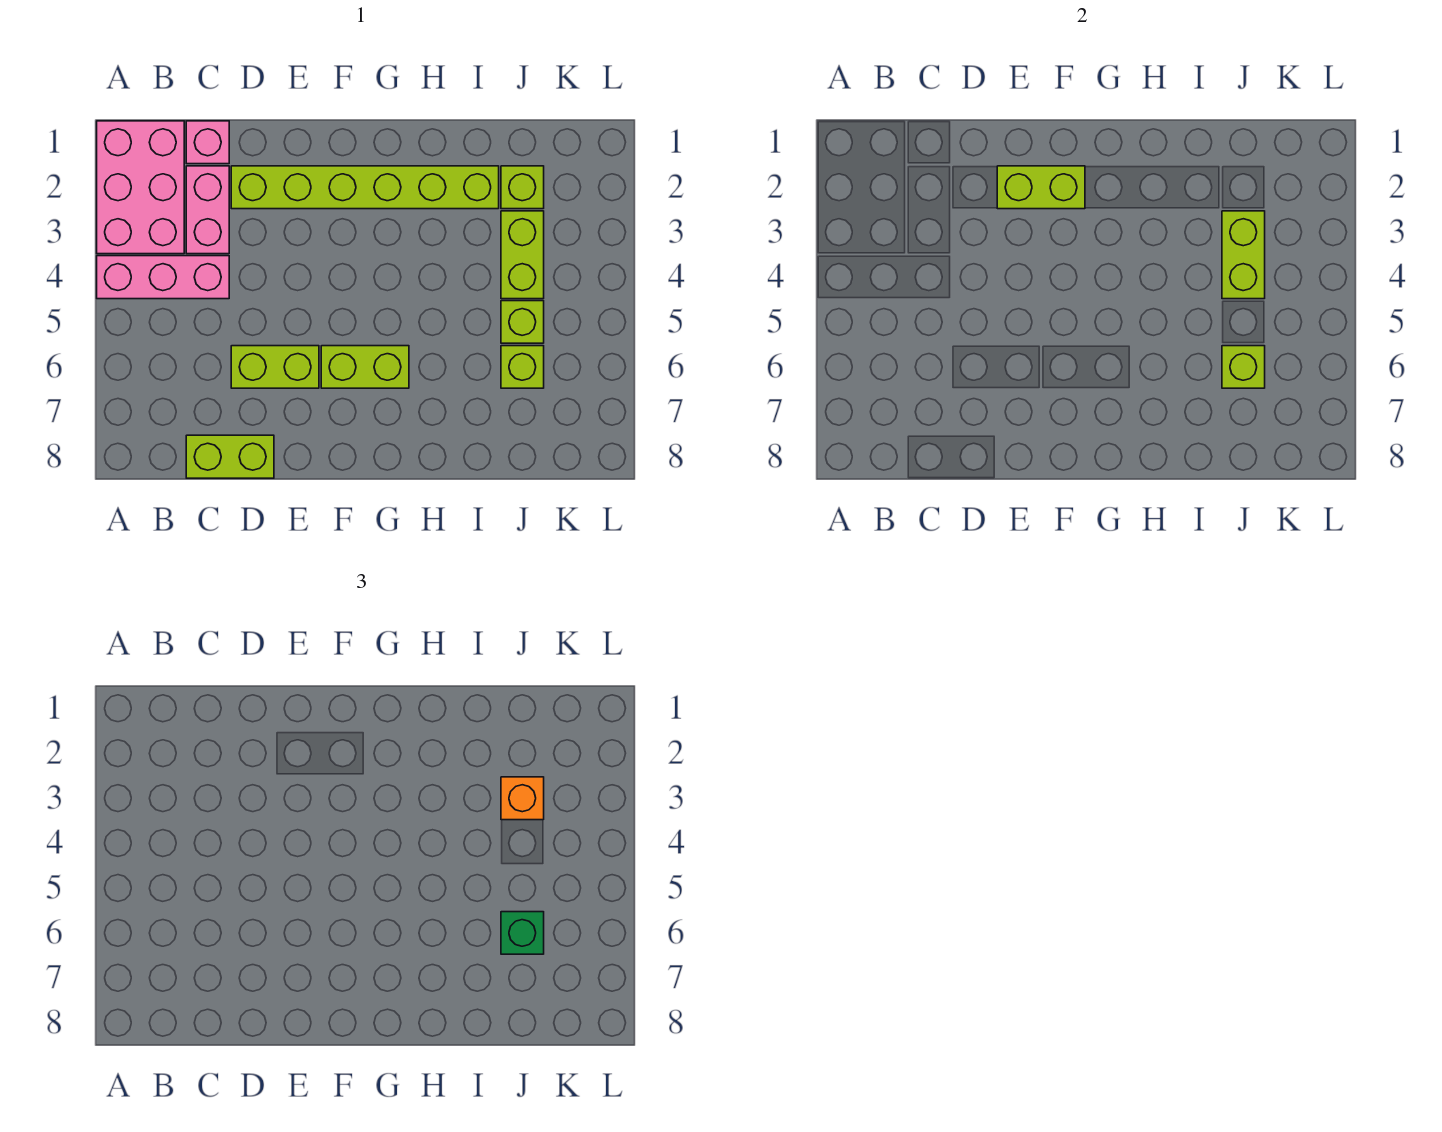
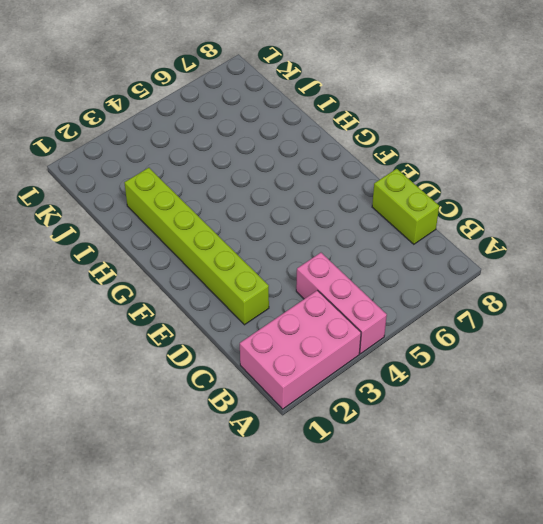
none -> pink 1x1 brick [186,121,229,164]
none -> pink 1x2 brick [186,166,229,254]
none -> lime 1x2 brick [231,346,319,388]

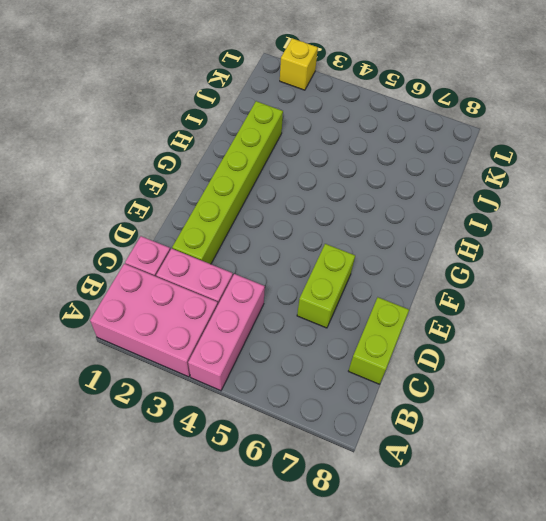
yellow 1x1 brick [280,38,318,90] -> none
none -> lime 1x2 brick [321,346,409,388]
none -> lime 1x1 brick [501,166,544,209]
none -> lime 1x2 brick [501,211,544,299]

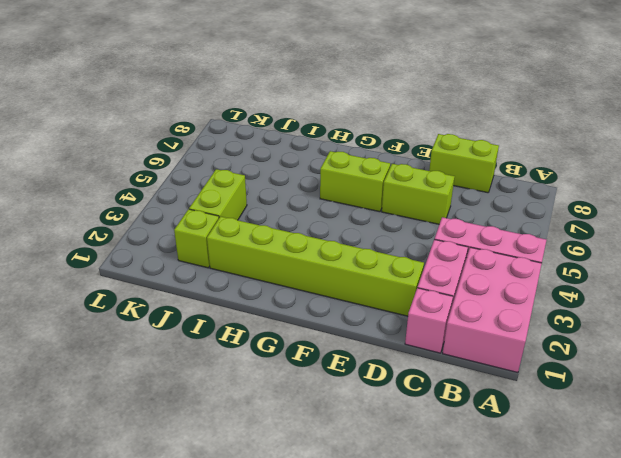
none -> lime 1x1 brick [501,301,544,343]
none -> lime 1x1 brick [501,346,544,388]
none -> lime 1x2 brick [997,166,1085,209]

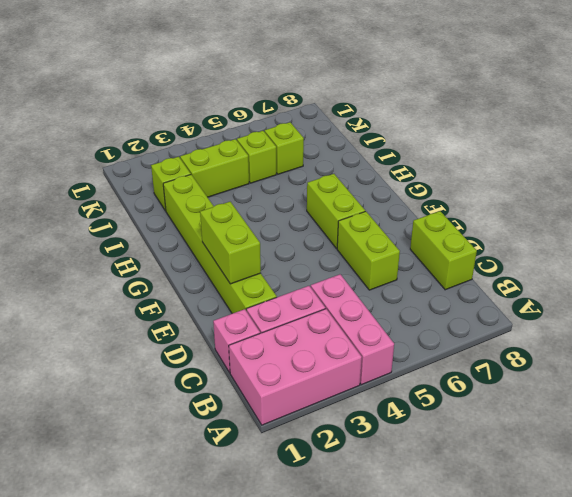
none -> lime 1x2 brick [1222,211,1265,299]
none -> lime 1x1 brick [1222,346,1265,388]
none -> orange 1x1 brick [501,777,544,820]

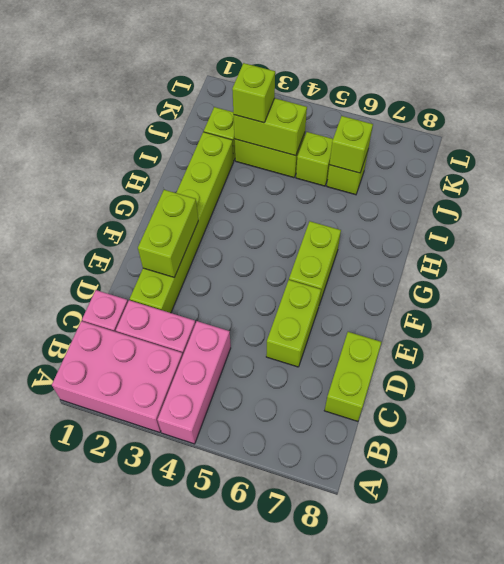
lime 1x1 brick [232,63,275,123] -> orange 1x1 brick [501,777,544,820]
none -> green 1x1 brick [501,912,544,954]

